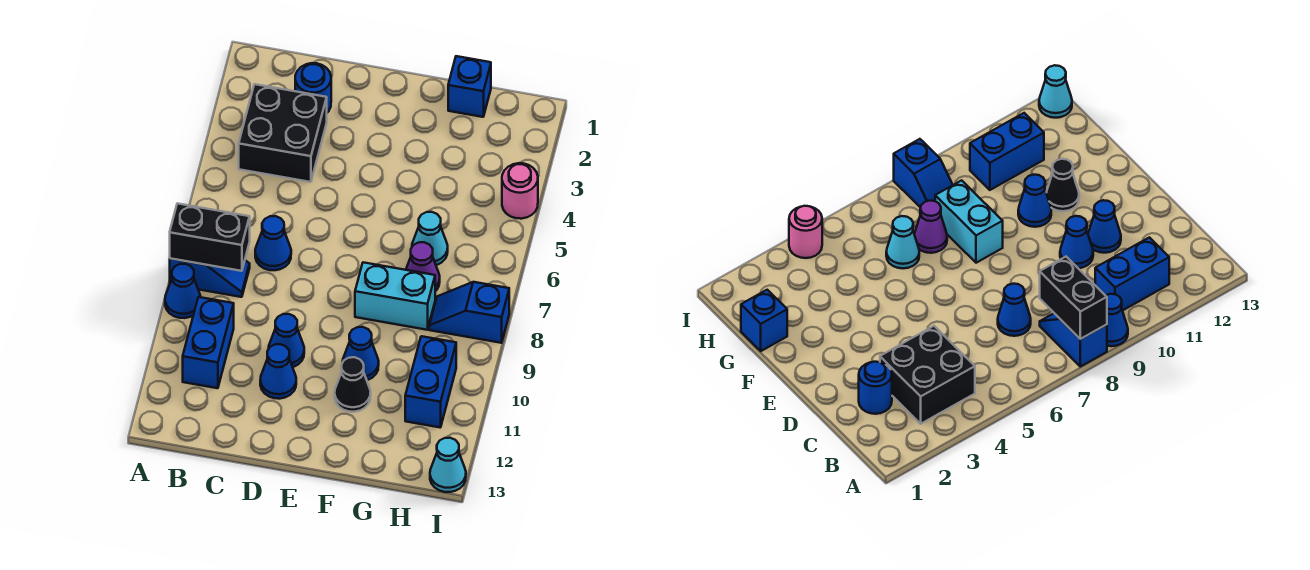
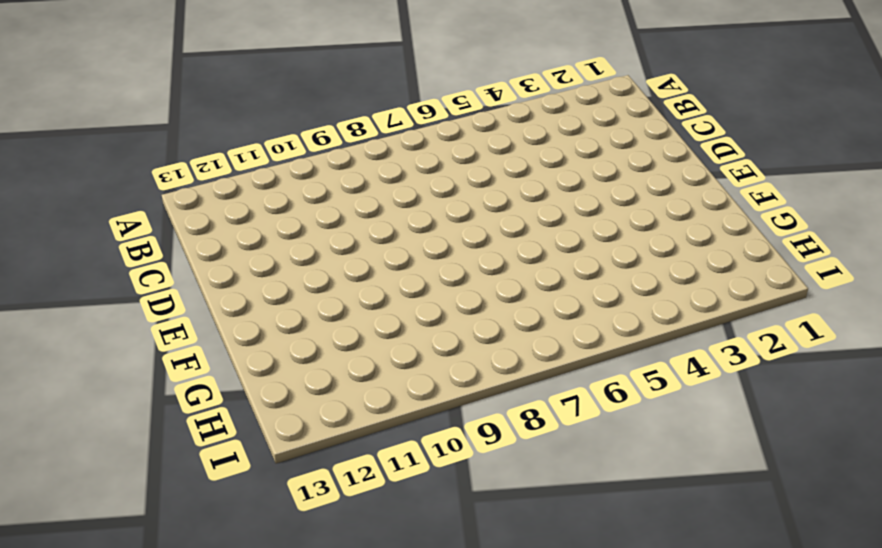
none -> blue 1x2 slope [170,258,250,297]
none -> blue 1x1 cone [165,264,201,318]
none -> black 2x2 brick [239,84,327,182]

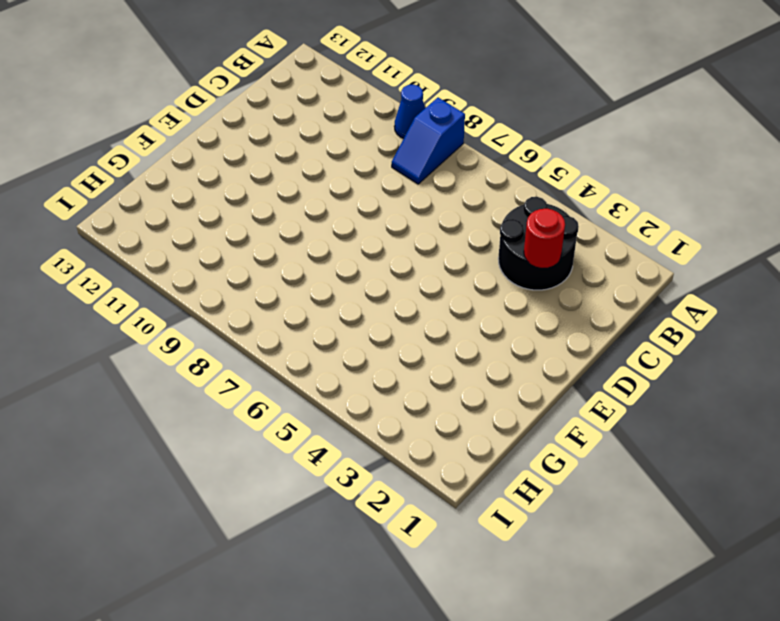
black 2x2 round brick [498,197,579,290] -> black 2x2 brick [239,84,327,182]
red 1x1 round brick [524,209,565,268] -> none
none -> blue 1x2 brick [183,297,234,388]
none -> blue 1x1 round brick [295,63,331,113]
none -> blue 1x1 cone [255,216,291,270]

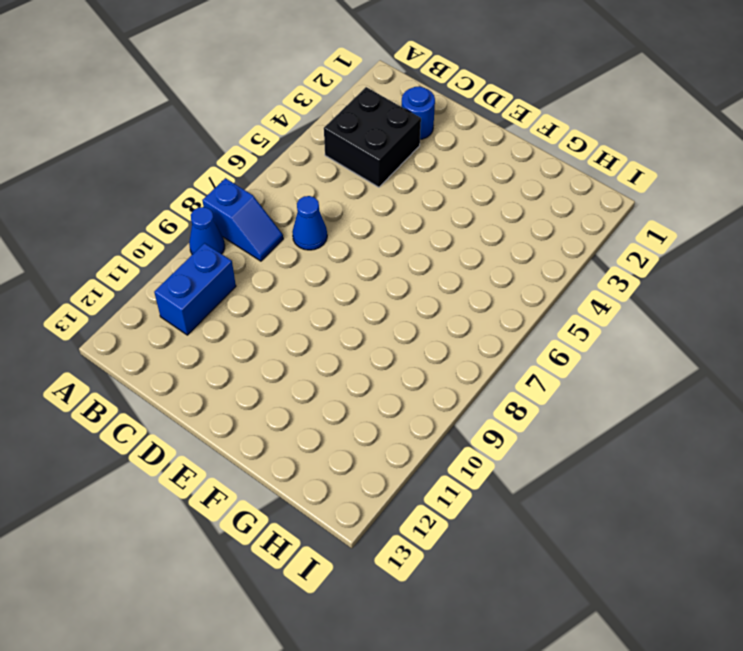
none -> blue 1x1 cone [269,314,304,367]
none -> blue 1x1 cone [260,344,296,399]
none -> cyan 1x2 brick [355,262,435,330]

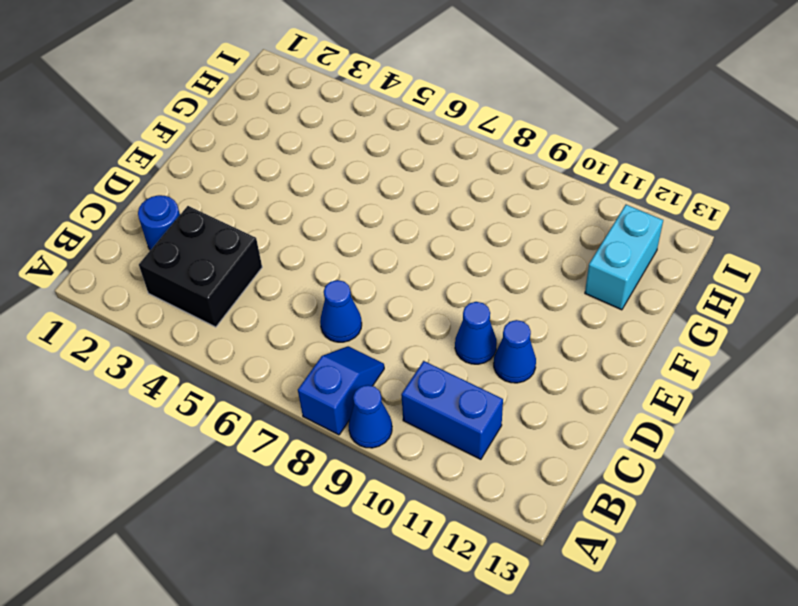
cyan 1x2 brick [585,205,663,310] -> cyan 1x2 brick moved to [355,262,435,330]
none -> blue 1x1 cone [343,327,379,380]
none -> black 1x1 cone [335,357,371,412]
none -> blue 1x1 brick [448,56,491,117]

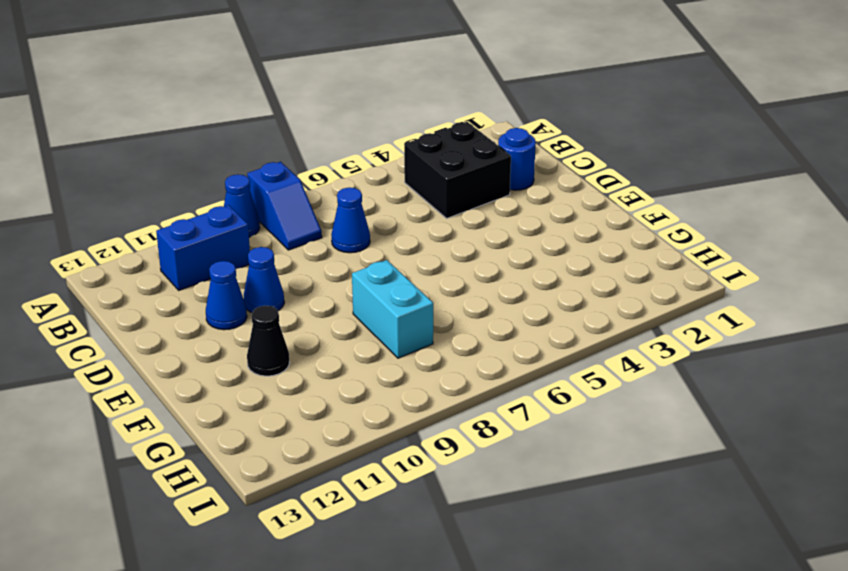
none -> blue 1x1 cone [343,327,379,380]
none -> blue 1x1 brick [448,56,491,117]
none -> cyan 1x1 cone [412,212,448,265]

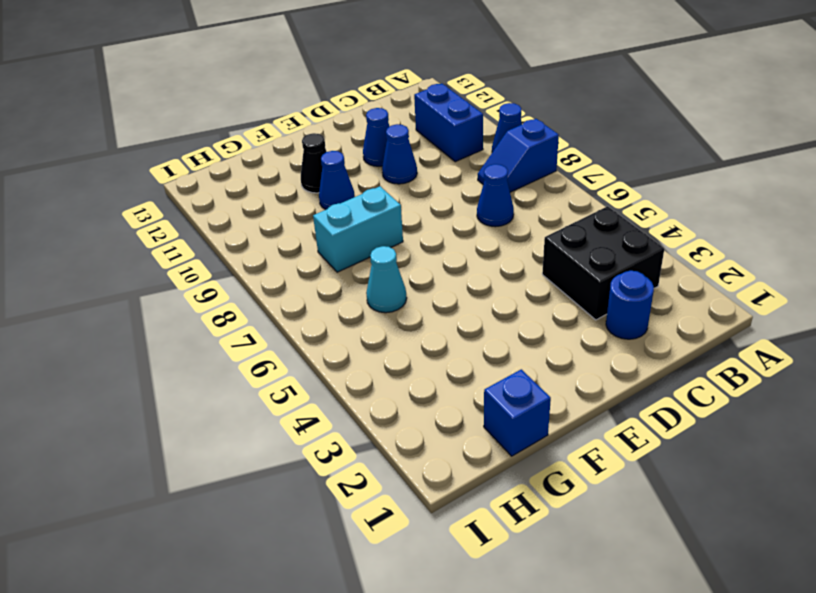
none -> purple 1x1 cone [406,242,440,291]
none -> blue 1x2 slope [429,282,509,343]
none -> blue 1x2 brick [405,336,456,427]

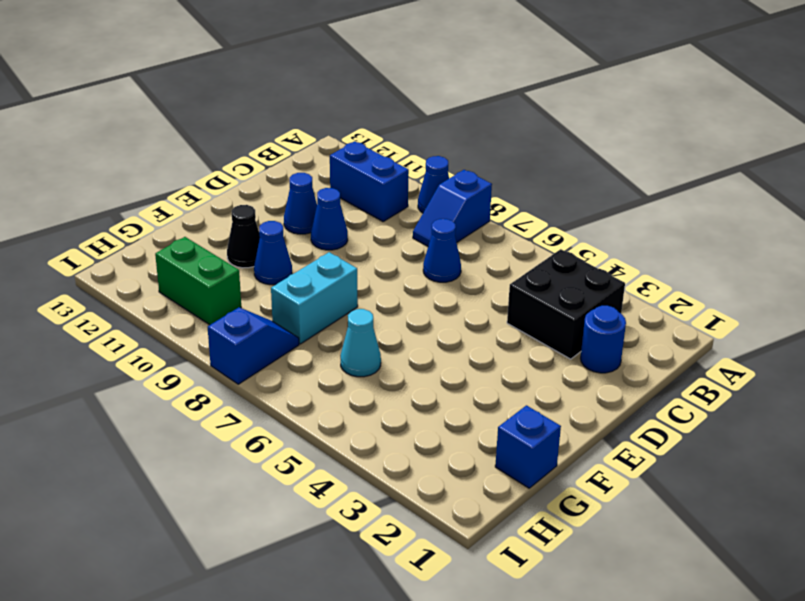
green 1x2 brick [155,237,241,325] -> blue 1x2 brick [405,336,456,427]
none -> purple 1x1 cone [406,242,440,291]
none -> pink 1x1 round brick [502,163,538,219]
none -> cyan 1x1 cone [430,438,466,492]

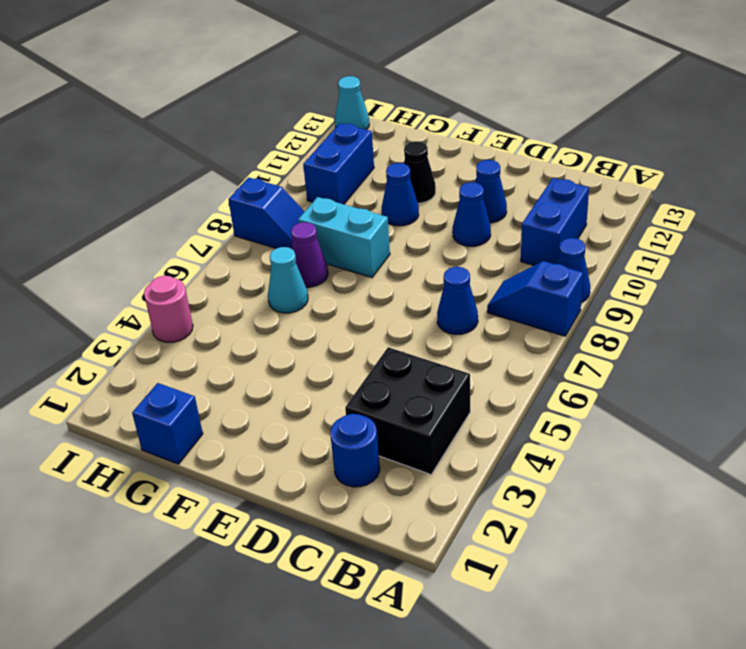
none -> black 1x2 brick [170,203,250,271]

